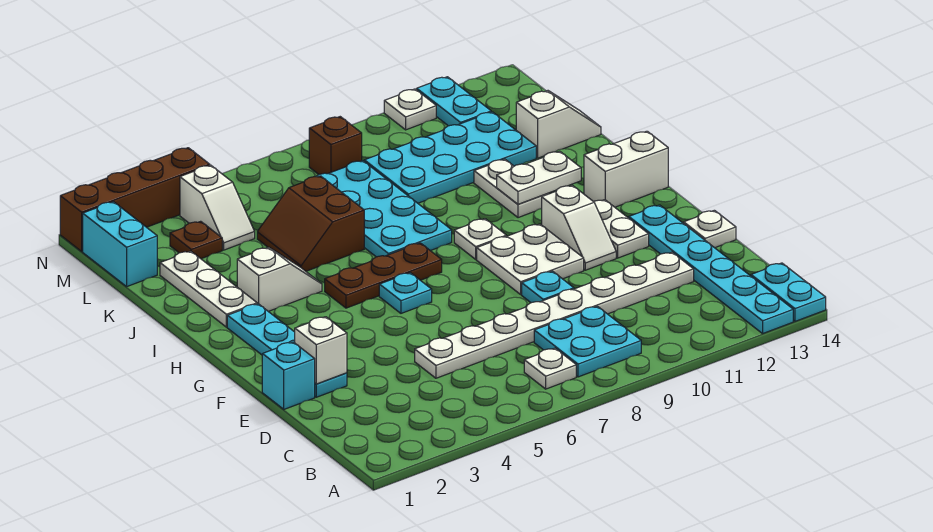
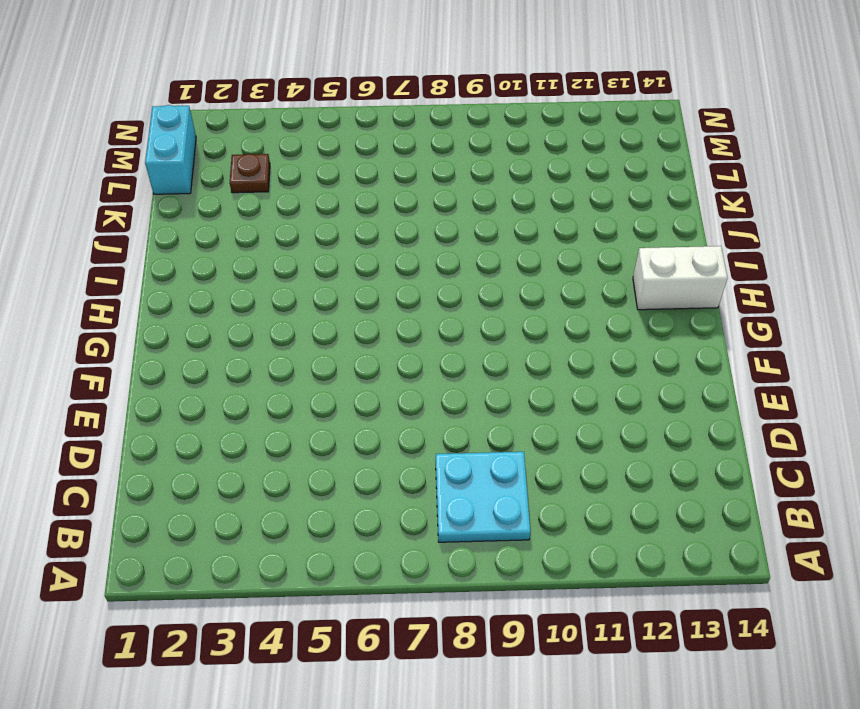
none -> cyan 1x6 plate [629,205,793,333]
none -> cyan 1x2 plate [751,263,826,321]
none -> white 1x1 plate [524,348,576,389]
none -> white 1x8 plate [415,252,694,378]

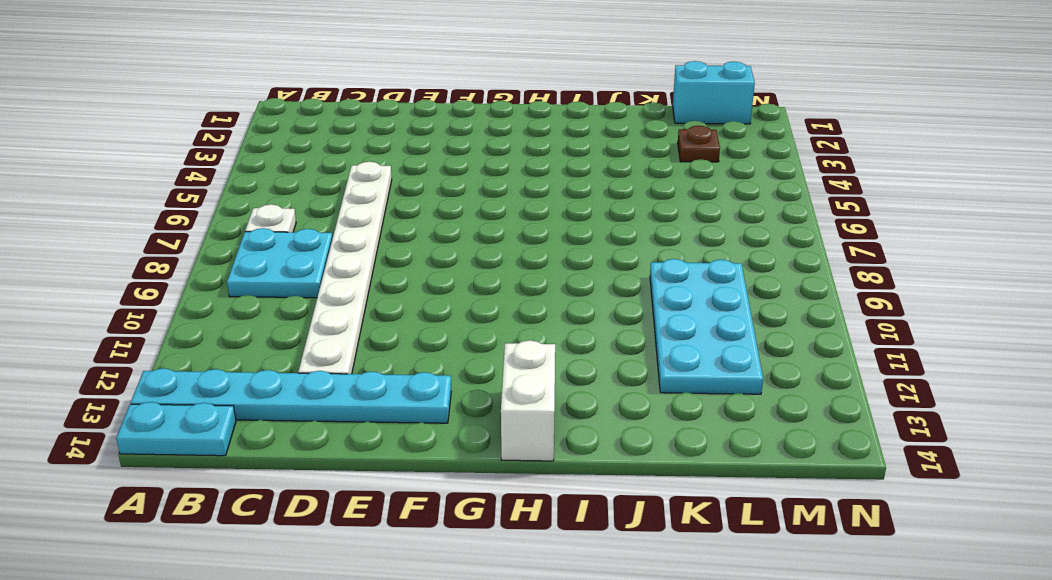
none -> cyan 1x1 brick [262,342,315,409]
none -> cyan 1x4 plate [227,304,347,397]
none -> cyan 1x1 plate [522,271,574,303]
none -> white 1x1 plate [684,210,736,248]

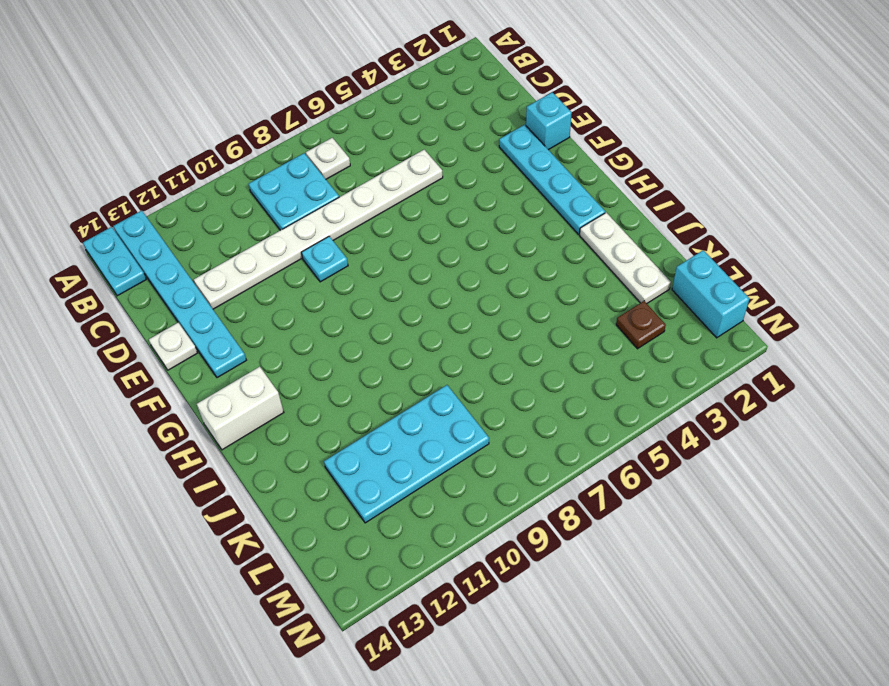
none -> white 2x2 plate [477,224,584,294]
none -> white 1x2 slope [542,185,616,270]
none -> white 1x2 plate [593,200,649,258]
none -> cyan 1x1 plate [379,273,432,313]

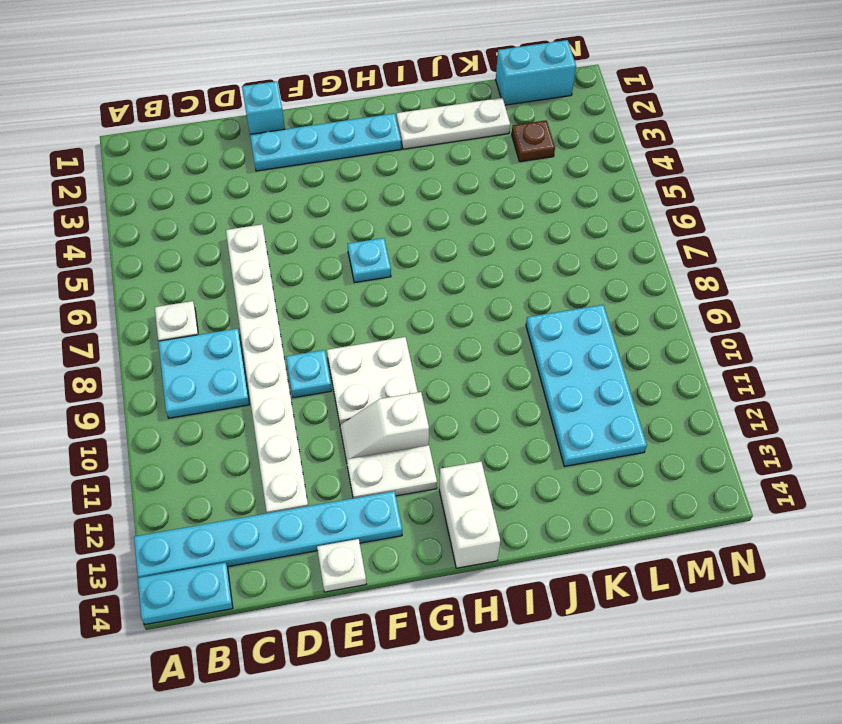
none -> brown 1x3 plate [325,243,442,308]
none -> white 1x1 plate [454,219,506,259]
none -> white 1x2 slope [237,247,322,311]
none -> cyan 2x4 plate [316,161,452,257]

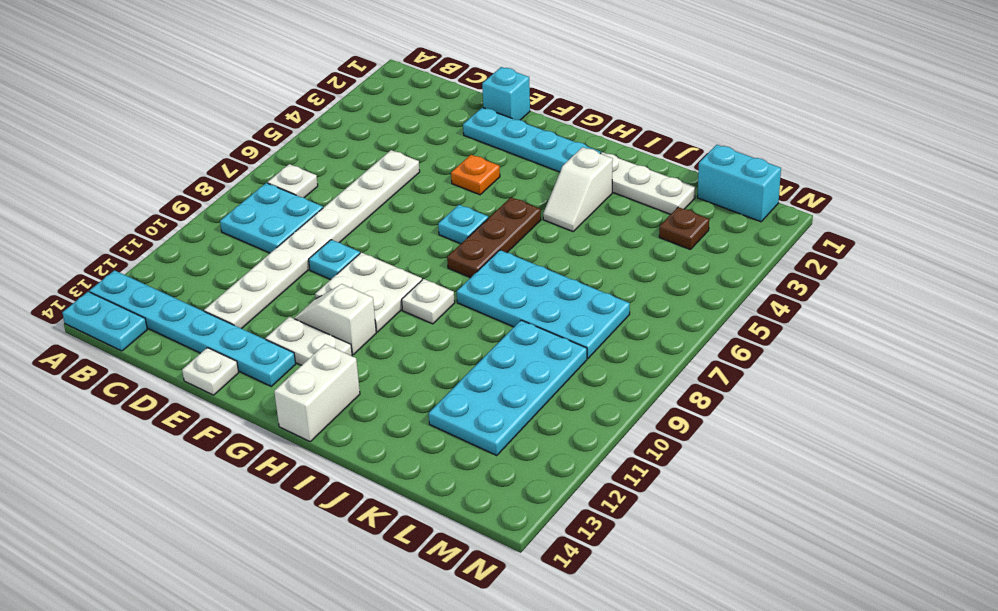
orange 1x1 plate [451,155,500,195] -> none
none -> white 1x2 plate [474,159,549,218]
none -> brown 2x2 slope [257,176,364,271]
none -> white 1x2 slope [516,91,601,158]
none -> white 1x2 slope [180,165,255,250]

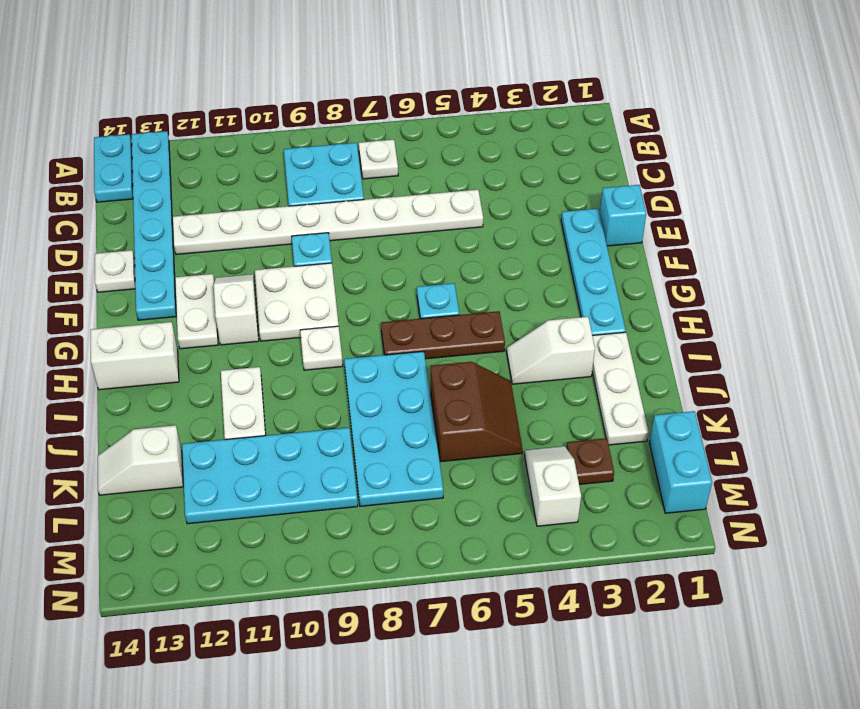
none -> brown 1x1 brick [309,117,362,174]
none -> cyan 1x2 plate [417,77,491,126]
none -> brown 1x4 brick [60,148,210,251]
none -> white 1x1 plate [384,89,436,130]

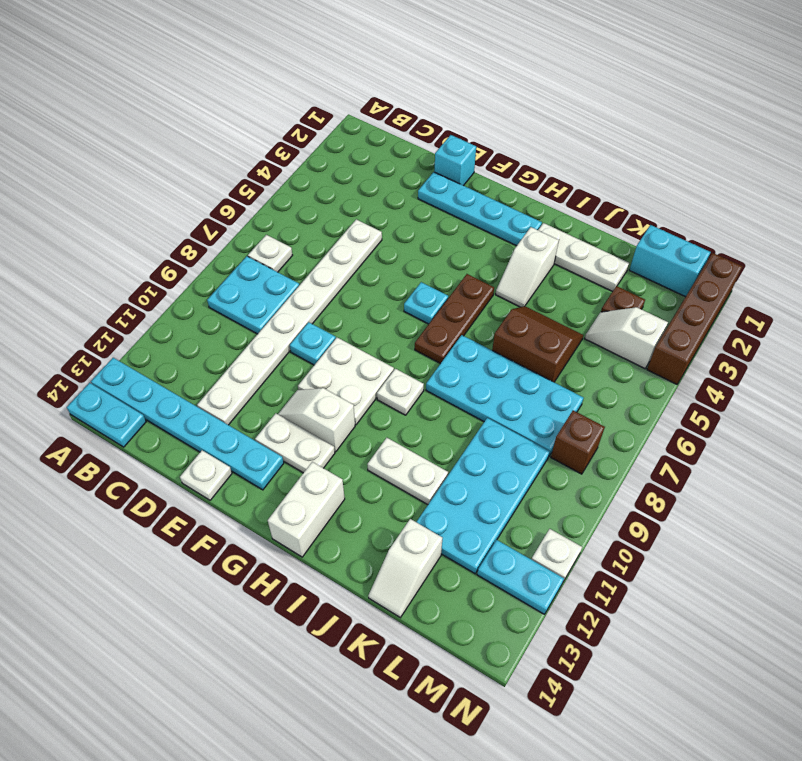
none -> white 1x1 brick [295,317,347,384]
none -> white 1x2 plate [497,151,581,204]

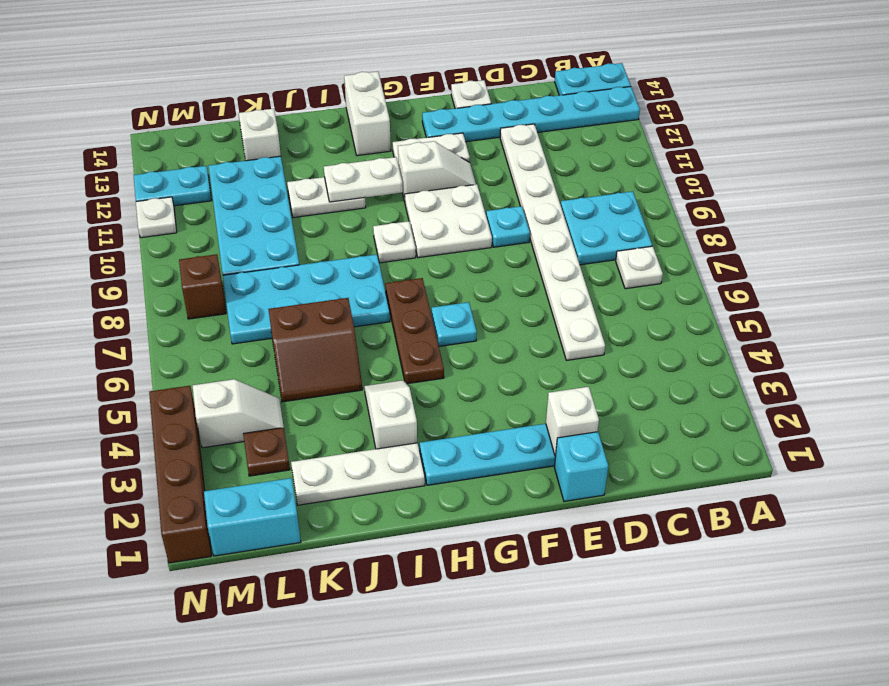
white 1x2 plate [324,157,403,202] -> white 1x2 plate turned to [497,151,581,204]

